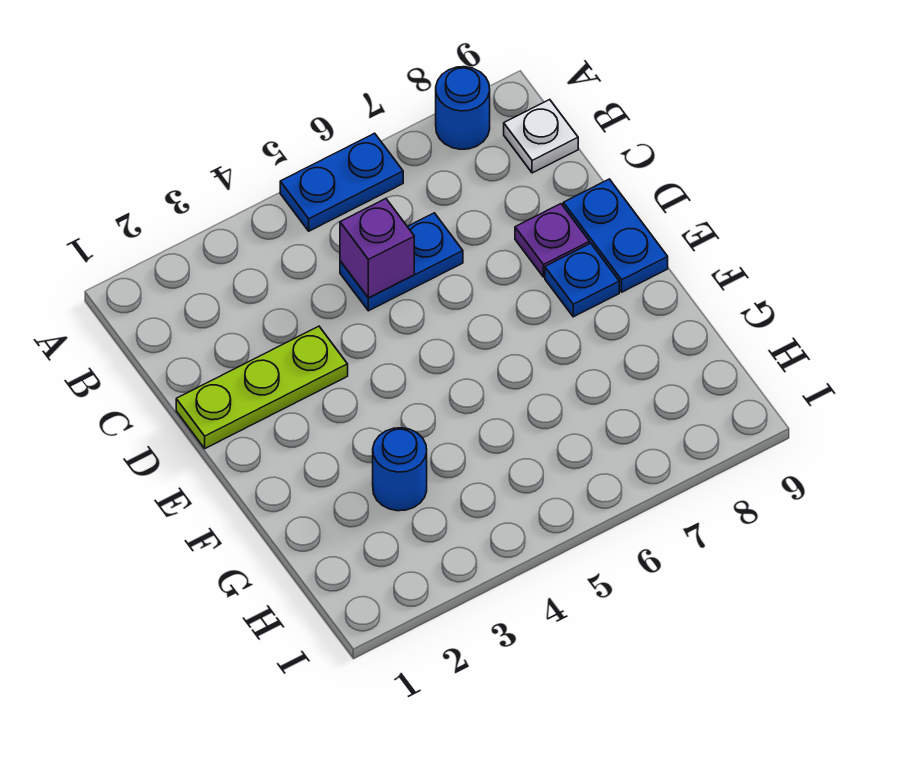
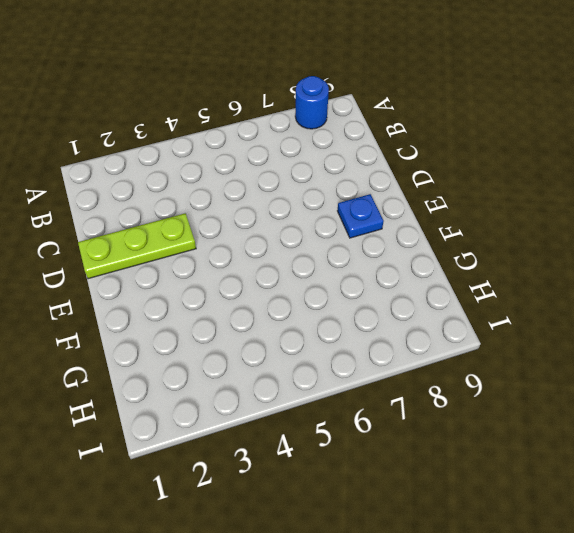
none -> blue 1x2 plate [280,133,403,231]
none -> white 1x1 plate [504,100,578,173]

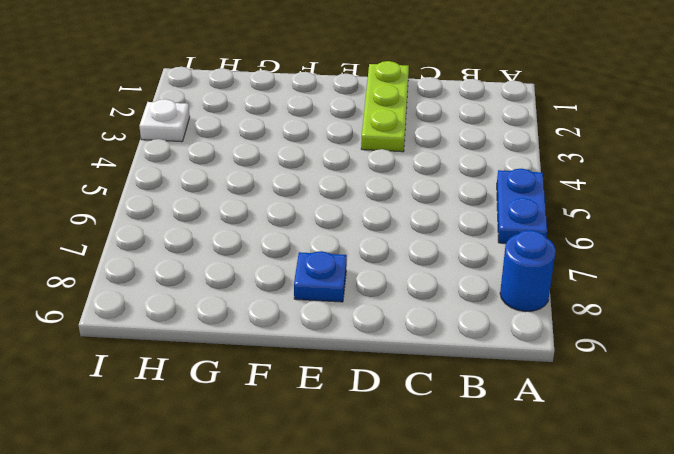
white 1x1 plate [139,99,190,142] -> white 1x1 plate moved to [504,100,578,173]
none -> blue 1x2 plate [340,213,463,311]
none -> purple 1x1 plate [515,204,589,277]

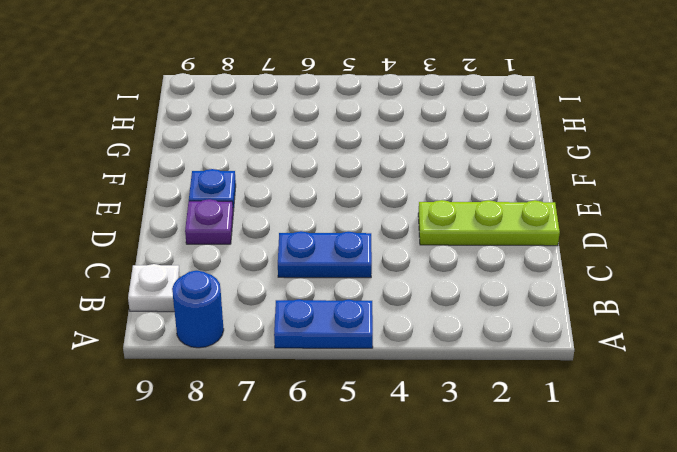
none -> blue 1x2 plate [563,179,668,292]
none -> blue 1x1 round brick [373,428,427,511]

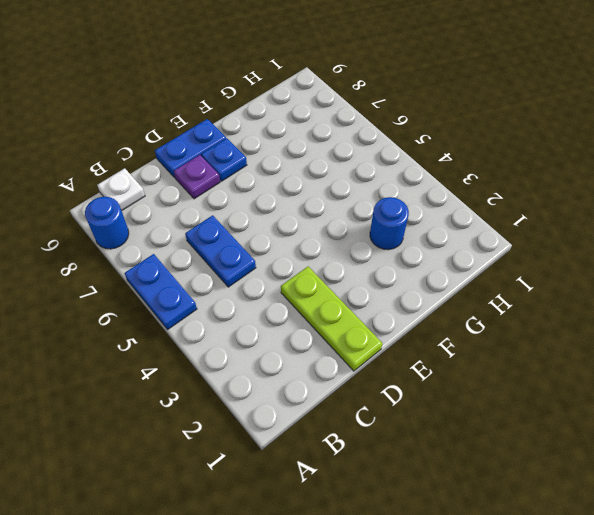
none -> purple 1x1 brick [340,199,414,298]

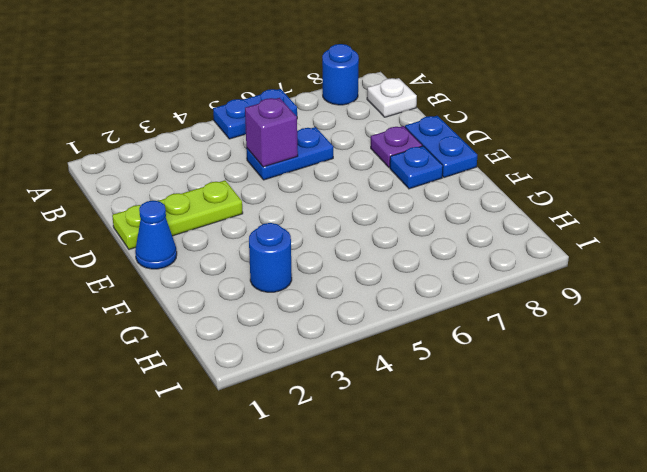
blue 1x1 cone [135,201,177,269] -> none

